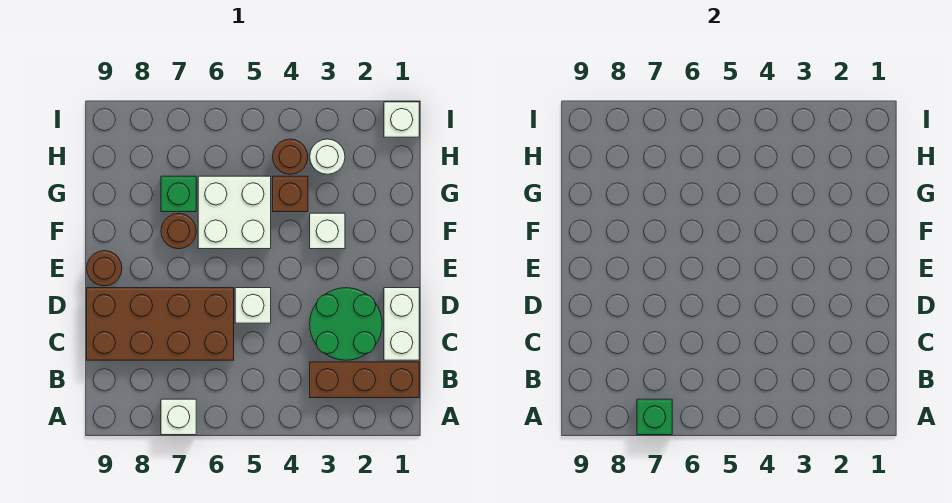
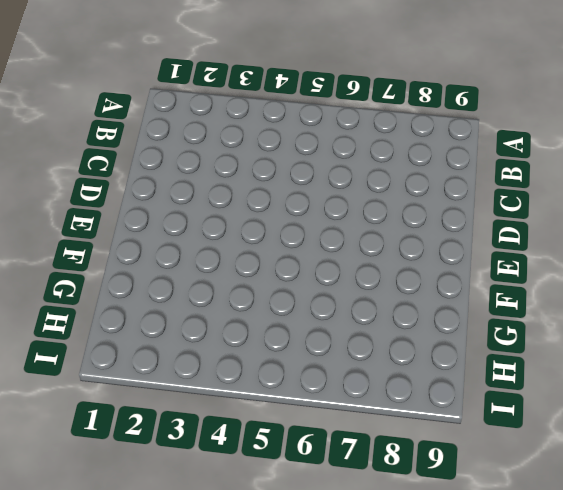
none -> white 1x1 brick [161,399,196,435]
none -> brown 1x3 brick [310,362,419,398]
none -> white 1x2 brick [384,288,419,360]

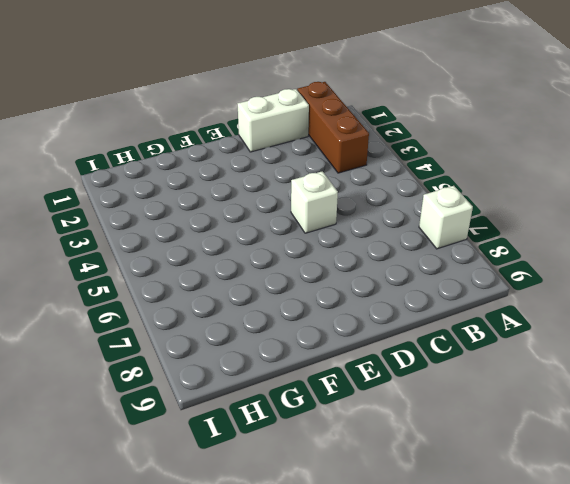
none -> green 2x2 round brick [310,288,382,360]
none -> brown 2x4 brick [87,288,234,360]
none -> brown 1x1 round brick [87,251,122,286]

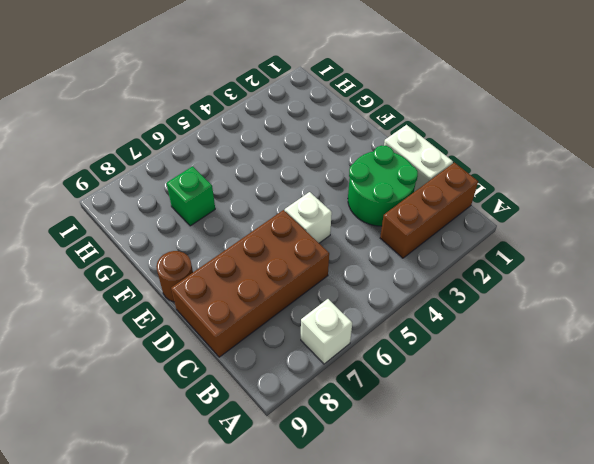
none -> white 1x1 brick [310,213,345,249]
none -> white 2x2 brick [198,176,271,249]
none -> brown 1x1 round brick [161,213,196,249]

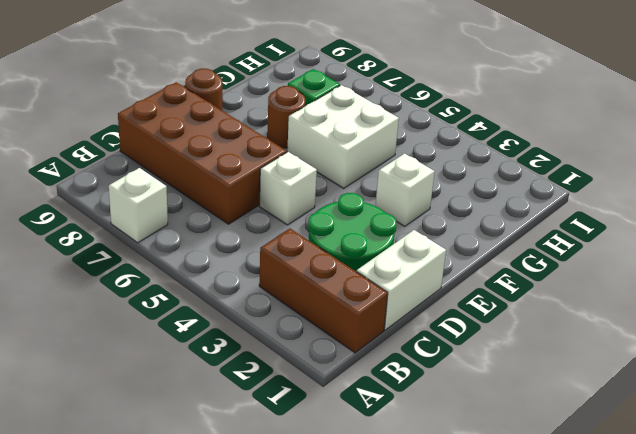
none -> brown 1x1 brick [273,176,308,212]
none -> white 1x1 round brick [310,139,345,174]
none -> brown 1x1 round brick [273,139,308,174]

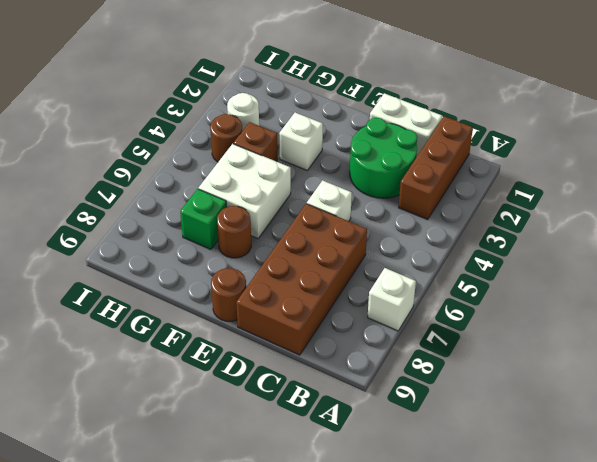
none -> white 1x1 brick [384,102,419,137]
none -> green 1x1 brick [637,399,672,435]

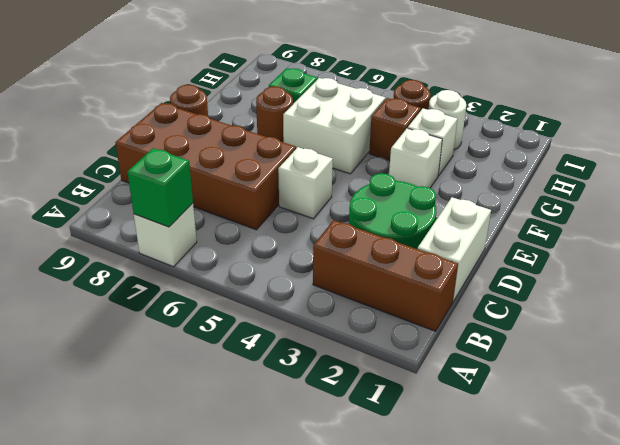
white 1x1 brick [408,109,457,176] -> white 1x1 brick moved to [384,102,419,137]

